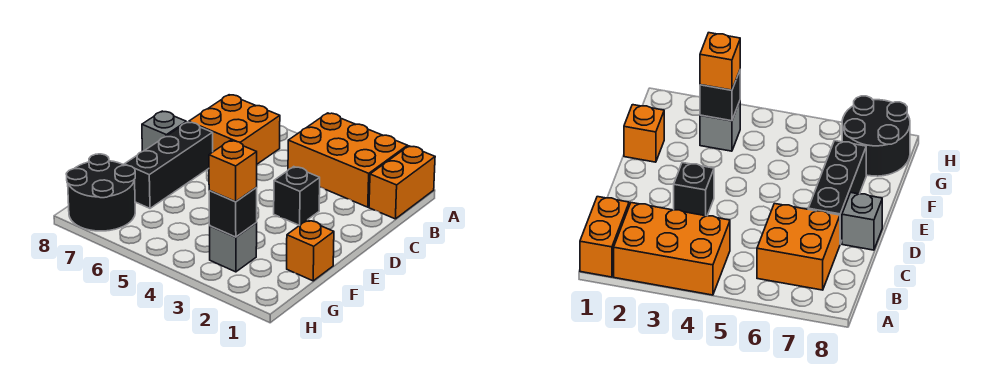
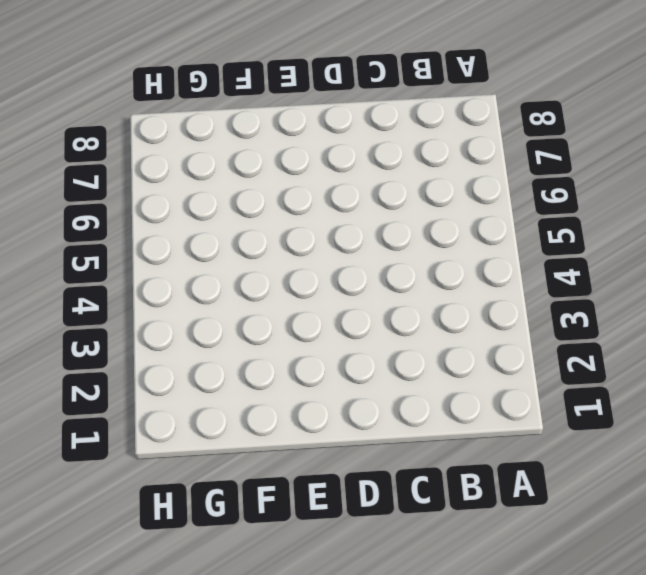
none -> orange 1x2 brick [369,146,435,219]
none -> orange 2x3 brick [288,113,407,207]

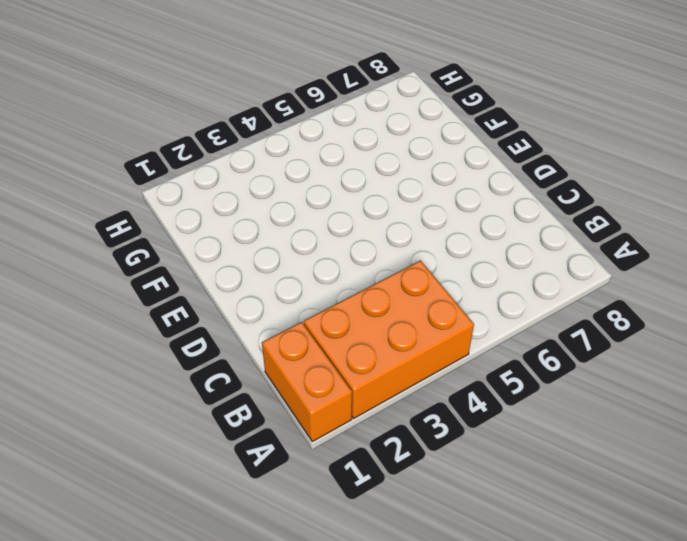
none -> orange 2x2 brick [189,95,280,164]
none -> black 1x1 brick [274,167,320,225]

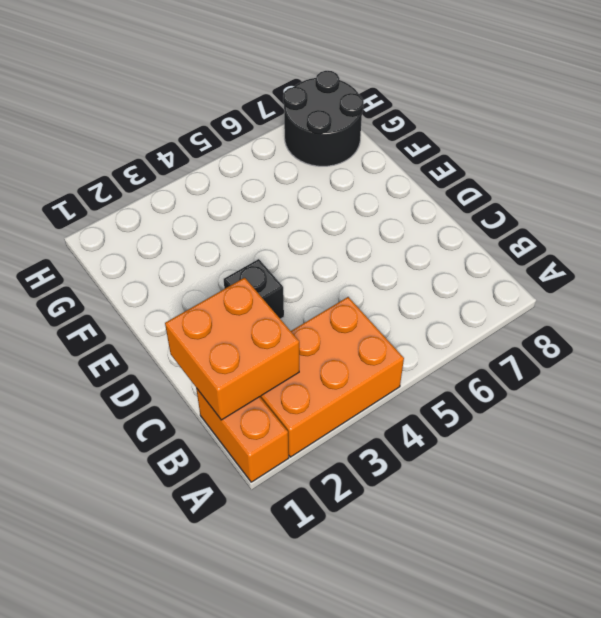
orange 2x2 brick [165,278,299,420] -> orange 2x2 brick moved to [189,95,280,164]
none -> black 1x3 brick [124,122,213,208]
none -> grey 1x1 brick [142,111,187,151]

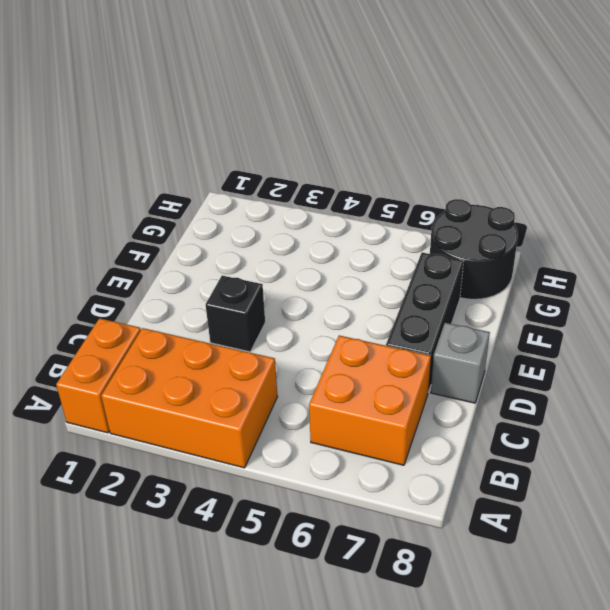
none -> orange 1x1 brick [287,220,334,281]
none -> grey 1x1 brick [210,223,257,272]

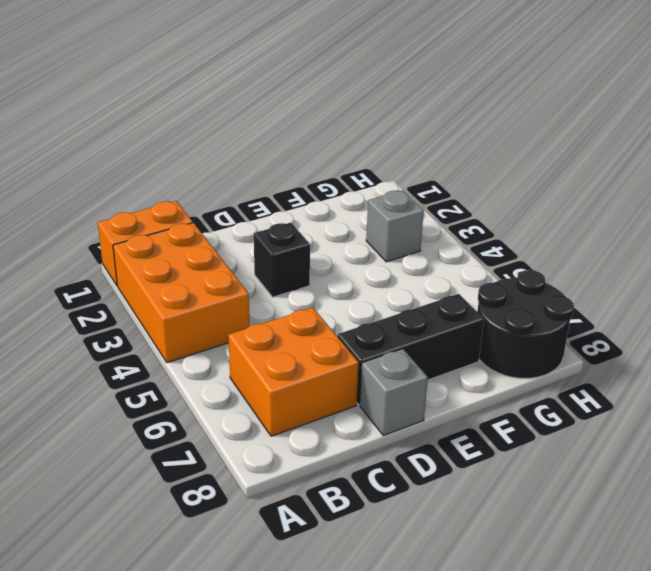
none -> orange 1x1 brick [287,220,334,281]
none -> black 1x1 brick [209,188,257,237]

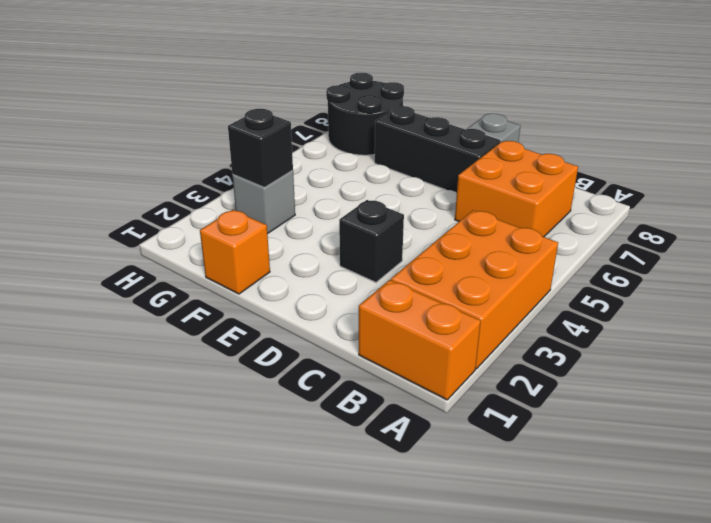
none -> orange 1x1 brick [209,141,257,202]

